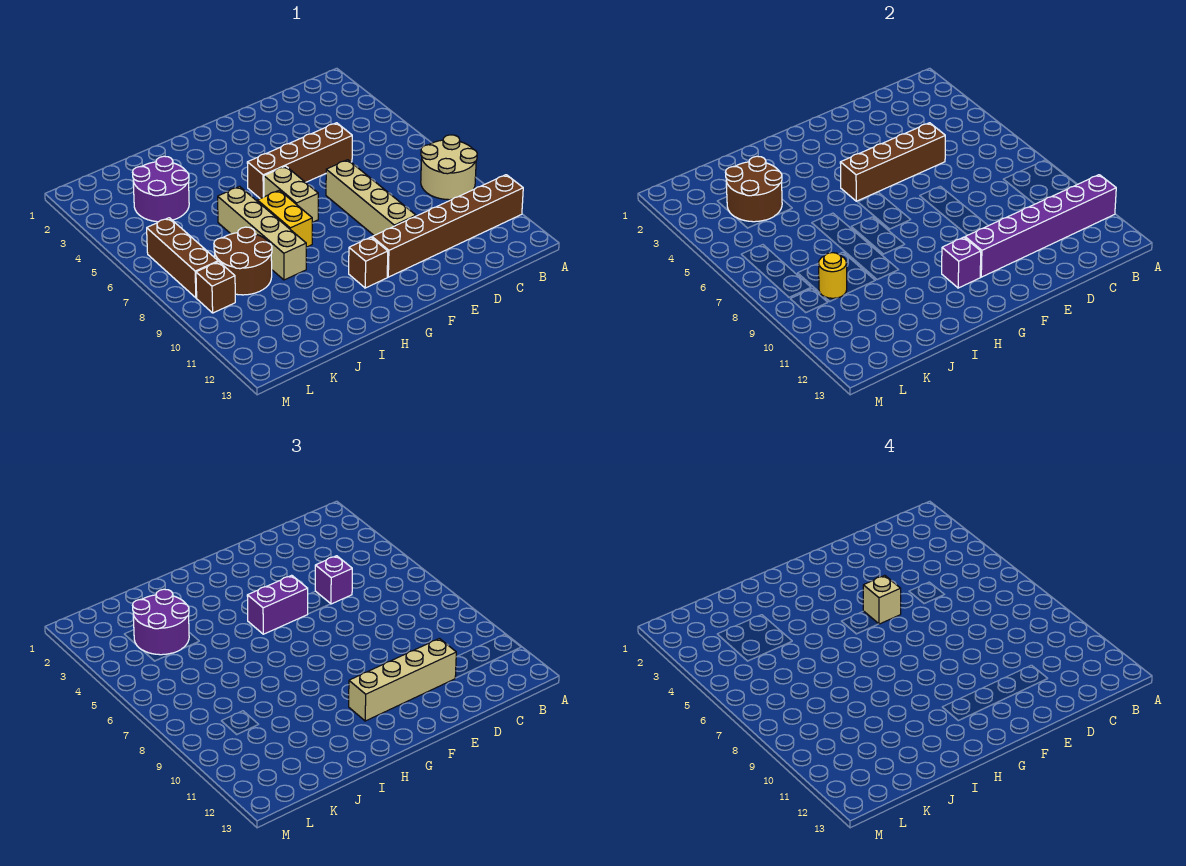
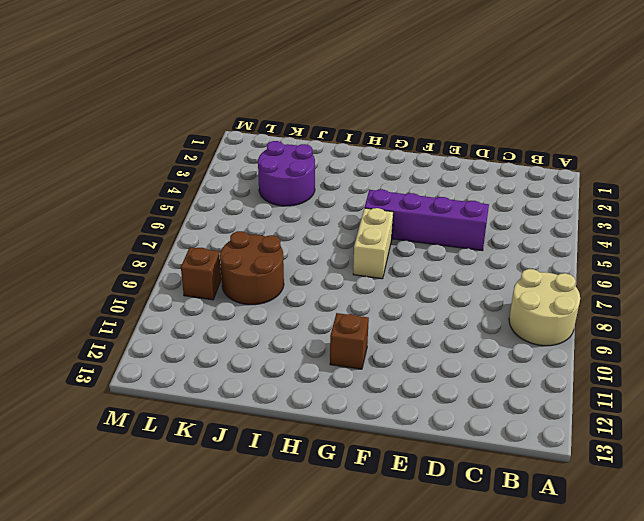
purple 1x4 brick [365,189,489,251] -> brown 1x4 brick [247,123,352,199]
none -> brown 1x6 brick [372,175,523,277]
none -> tan 1x4 brick [326,160,416,235]
none -> yellow 1x2 brick [257,190,312,247]

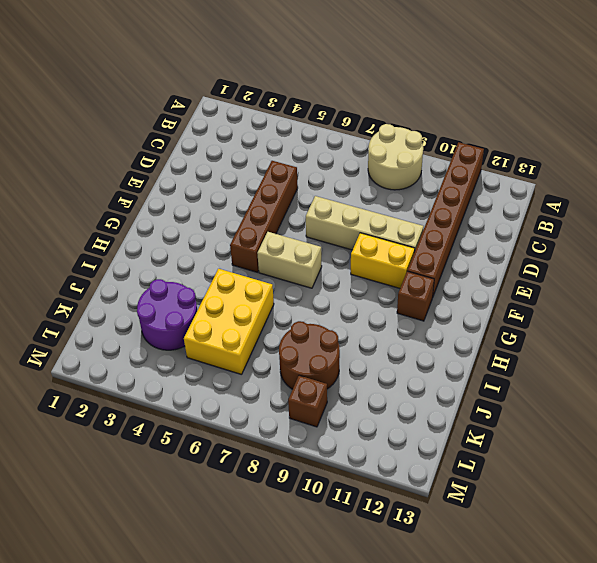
yellow 1x2 brick [351,233,415,288] -> yellow 1x2 brick moved to [257,190,312,247]
yellow 2x3 brick [184,269,274,375] -> tan 1x4 brick [218,186,306,280]
none -> brown 1x3 brick [147,218,218,298]
none -> purple 1x6 brick [965,175,1116,277]
none -> brown 1x4 brick [840,123,945,201]

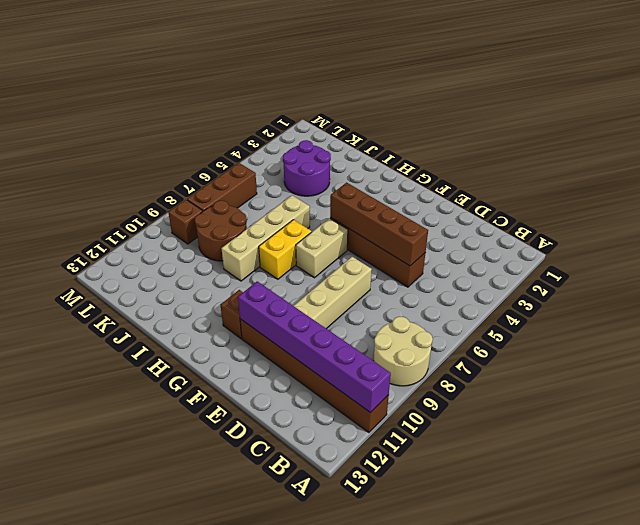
none -> purple 1x1 brick [942,237,981,288]
none -> brown 2x2 round brick [726,156,782,222]
none -> yellow 1x1 round brick [819,253,847,298]

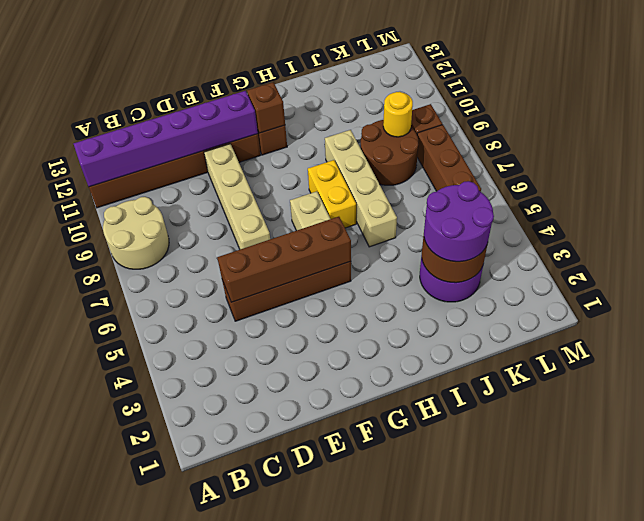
brown 1x1 brick [247,82,285,133] -> purple 1x1 brick [942,237,981,288]
none -> purple 1x1 brick [315,556,352,604]
none -> tan 1x4 brick [349,639,456,721]
none -> purple 1x2 brick [247,575,308,634]

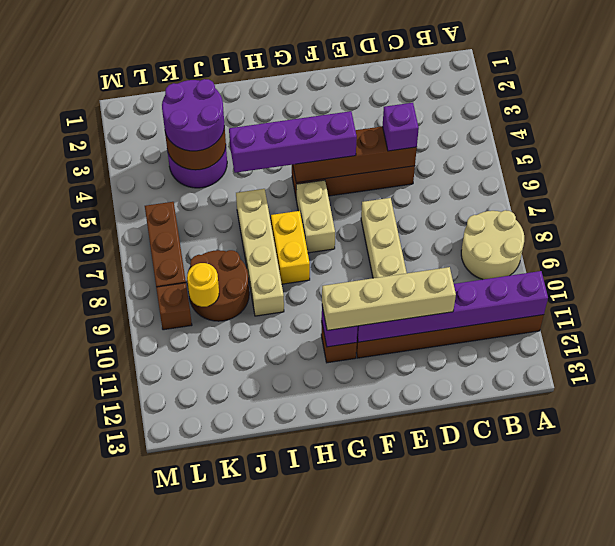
purple 1x4 brick [229,111,357,173] -> purple 1x2 brick [247,575,308,634]
none -> tan 1x1 brick [863,575,901,624]

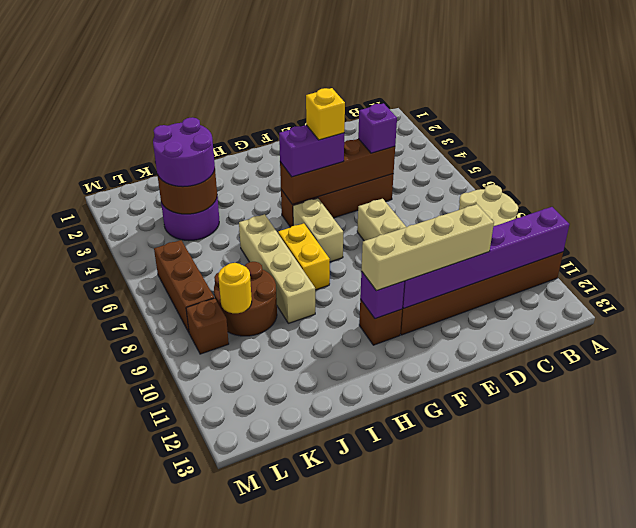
yellow 1x1 brick [306,88,345,140] -> tan 1x1 brick [863,575,901,624]

